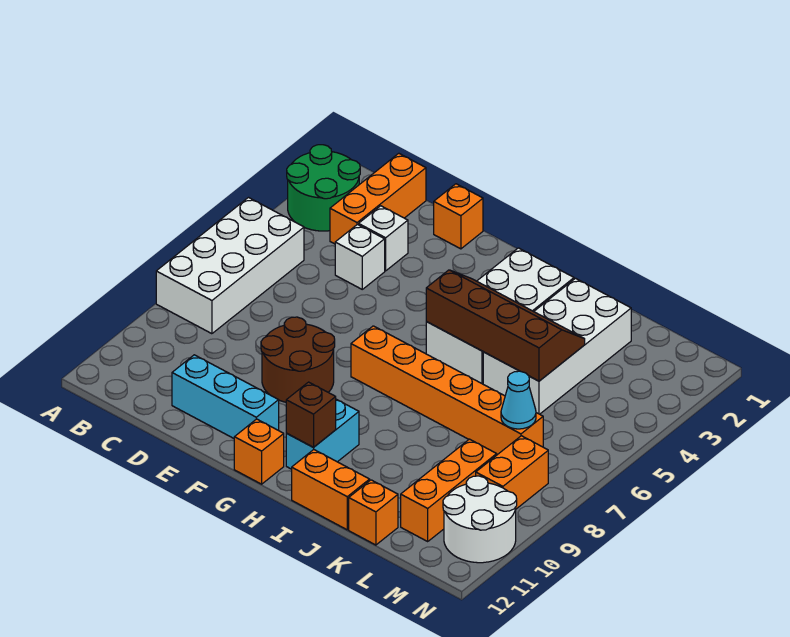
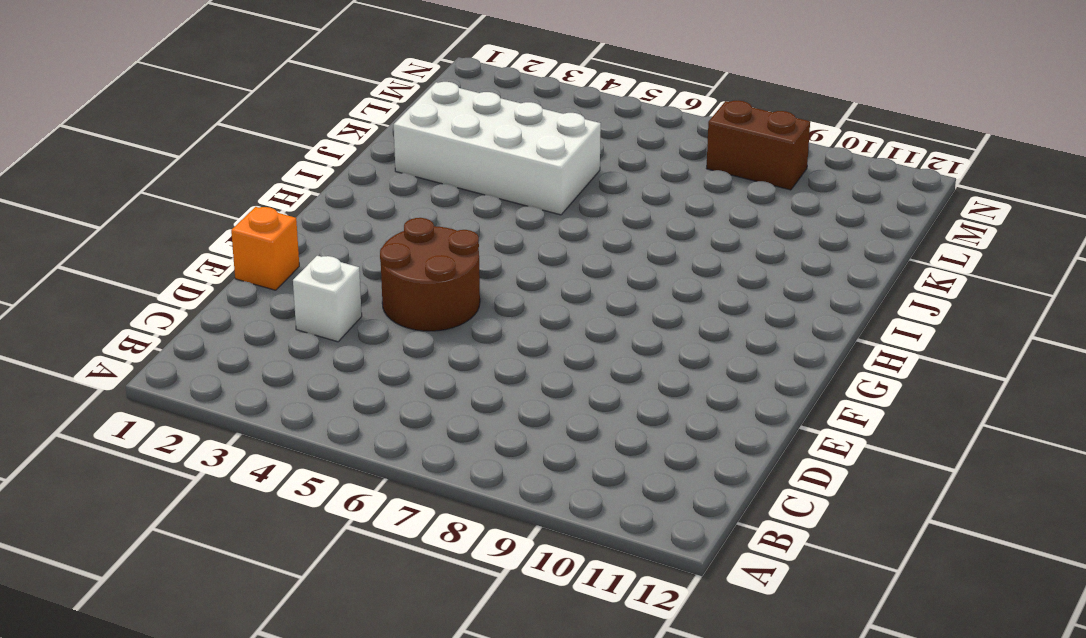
brown 2x2 round brick [380,218,480,331] -> brown 2x2 round brick moved to [261,317,335,402]
brown 1x2 brick [706,100,810,190] -> orange 1x2 brick [476,436,548,509]
none -> green 2x2 round brick [287,145,360,231]
none -> white 2x4 brick [156,198,304,334]
none -> orange 1x3 brick [330,153,426,244]

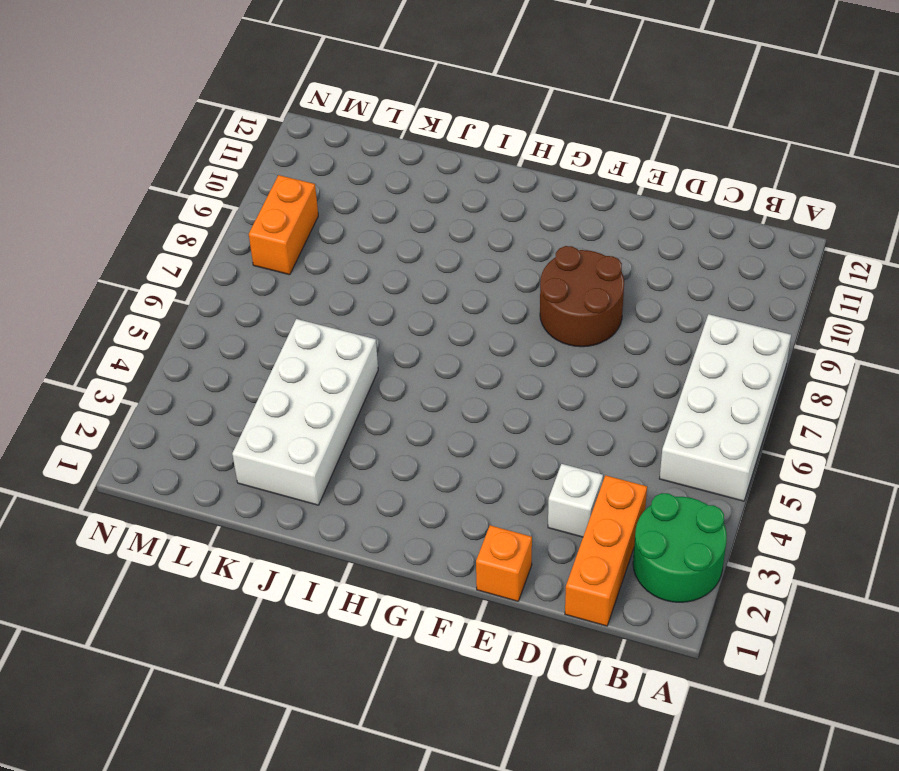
none -> white 1x1 brick [335,225,385,289]
none -> cyan 1x3 brick [172,355,279,438]
none -> orange 1x6 brick [351,326,543,455]

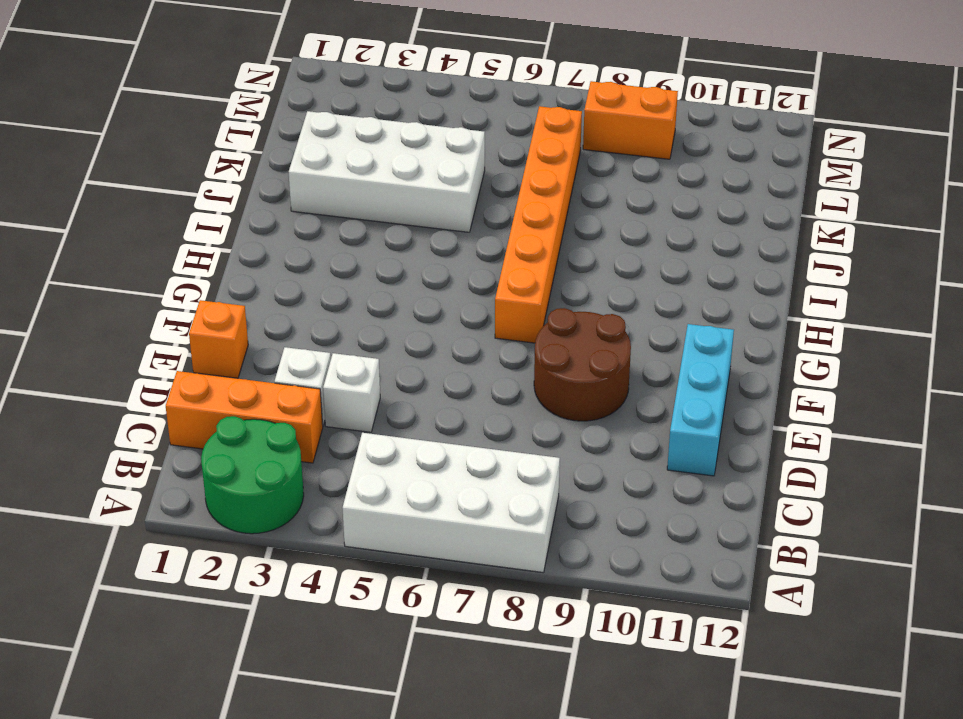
none -> orange 1x1 brick [234,419,284,484]
none -> white 2x4 brick [426,248,574,384]
none -> cyan 1x2 brick [286,399,359,469]

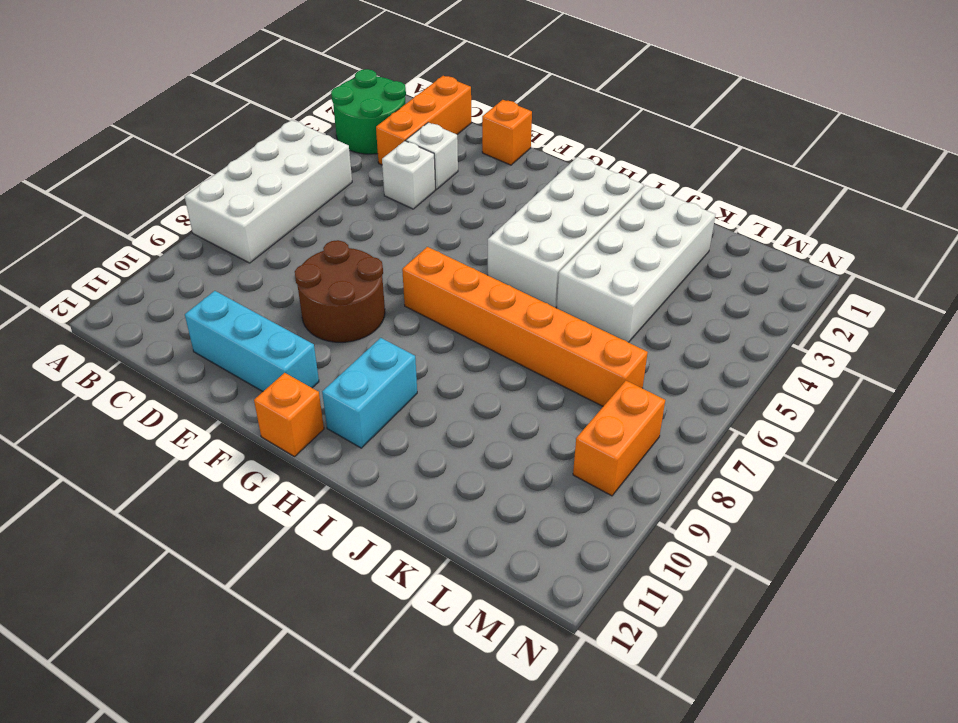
none -> orange 1x2 brick [292,450,370,530]
none -> orange 1x1 brick [349,480,398,545]
none -> orange 1x3 brick [401,439,497,541]

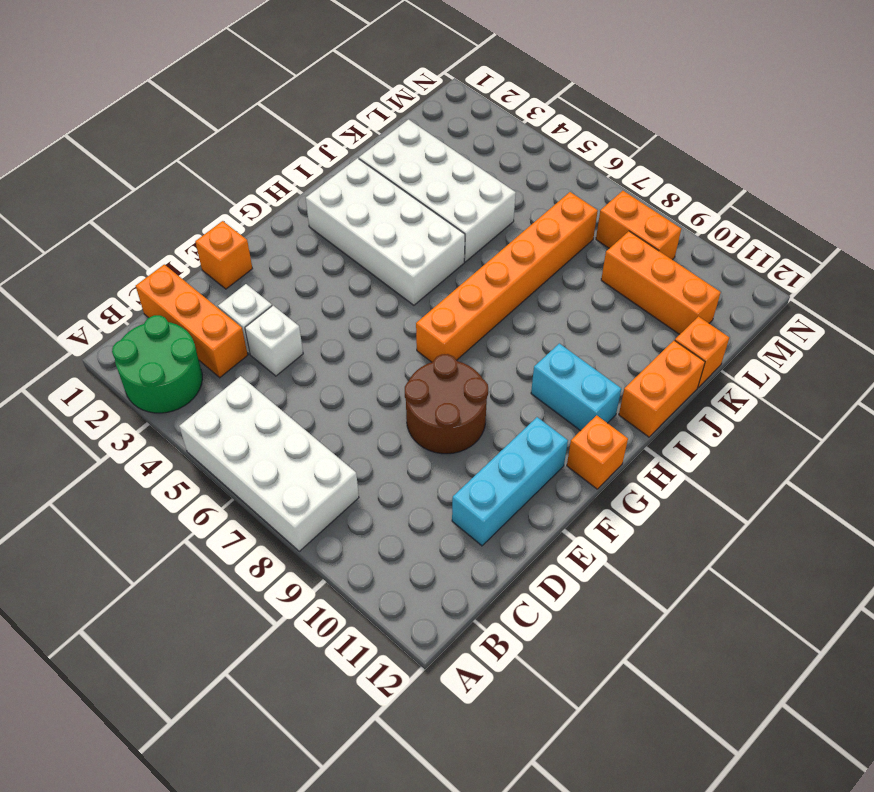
none -> white 2x2 round brick [443,476,517,563]
none -> brown 2x4 slope [426,270,585,381]
none -> brown 1x1 brick [286,382,336,447]

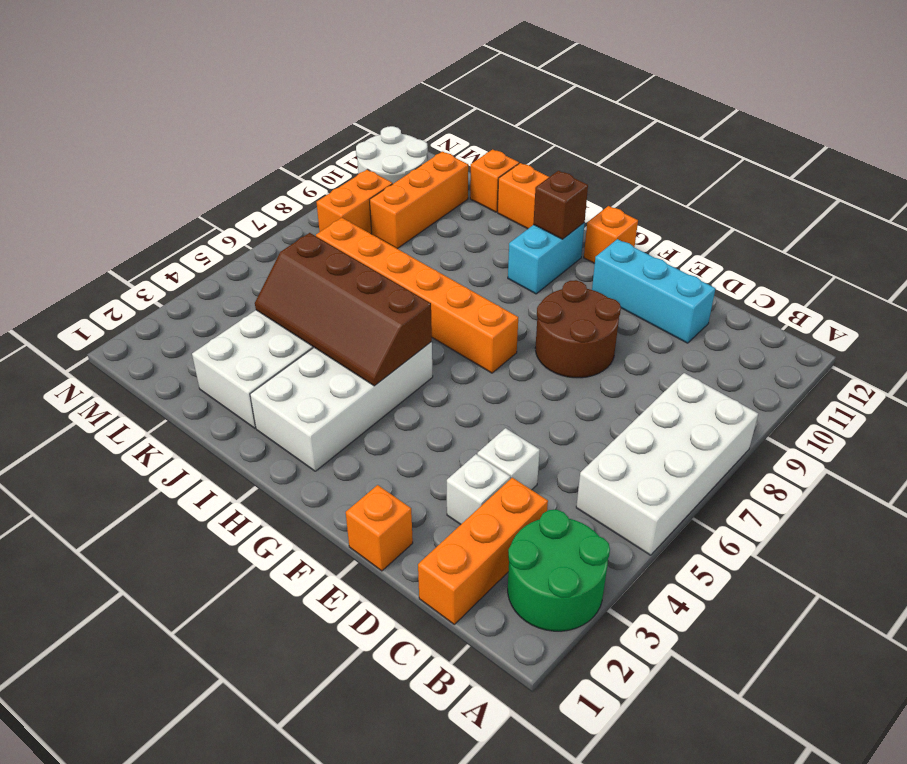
none -> cyan 1x1 cone [501,371,536,429]

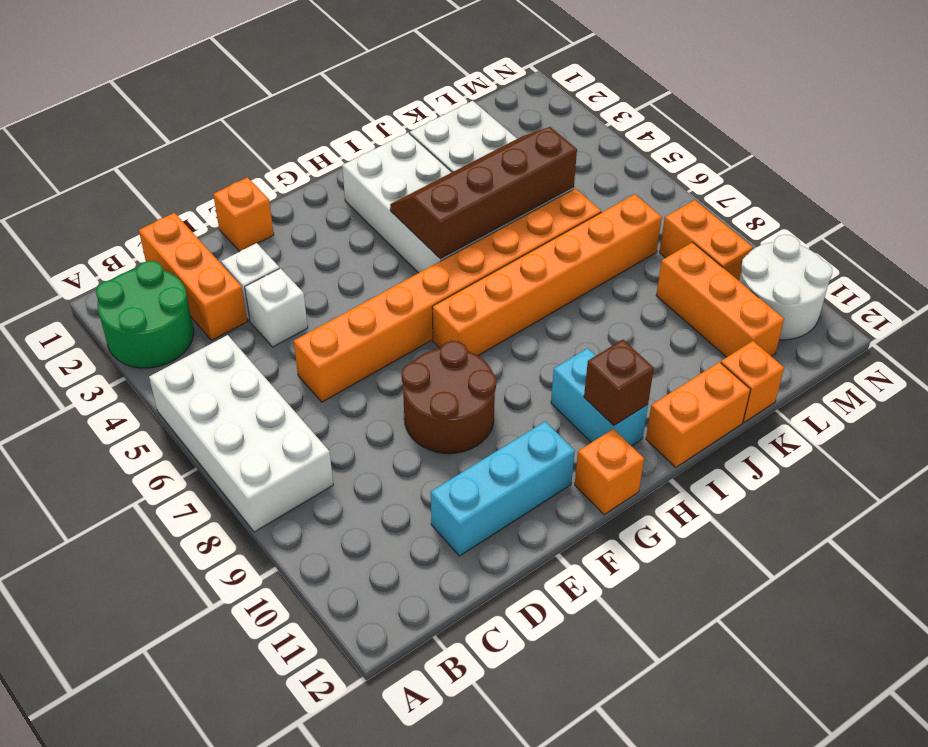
orange 1x8 brick [294,189,601,402] -> none
none -> cyan 1x1 cone [501,371,536,429]

